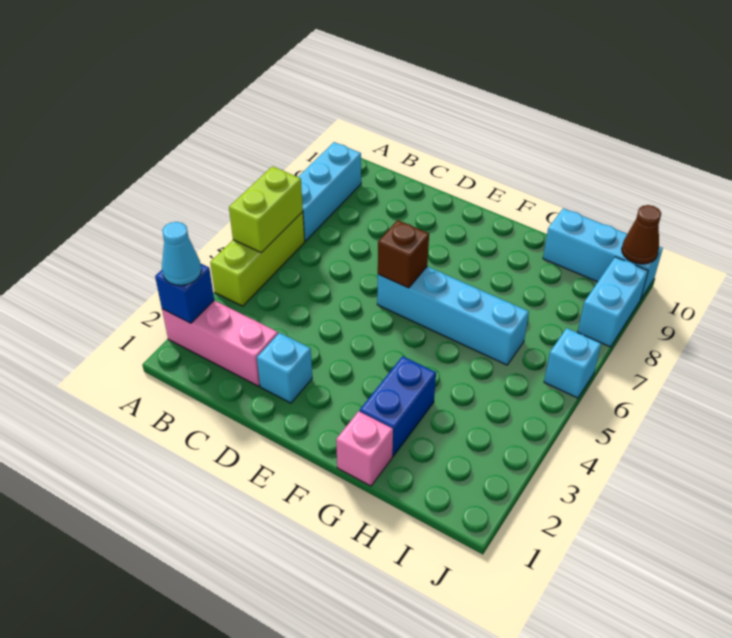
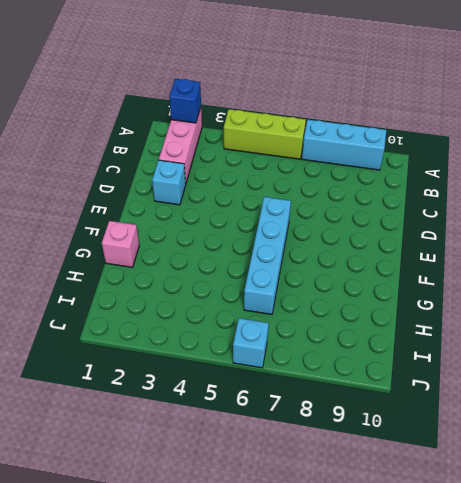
none -> blue 1x2 brick [360,356,436,456]
none -> cyan 1x3 brick [543,208,663,300]
none -> cyan 1x2 brick [578,257,648,347]

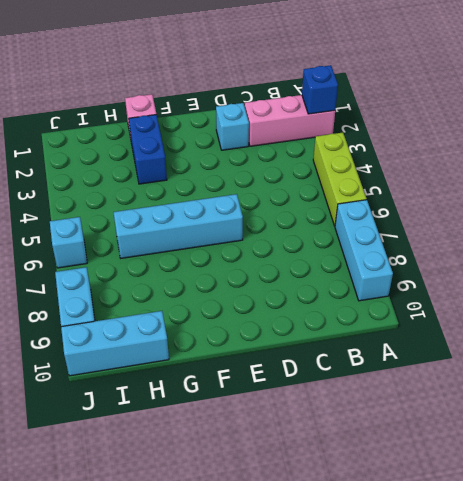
none -> lime 1x2 brick [229,166,303,253]
none -> brown 1x1 brick [378,220,429,288]
none -> brown 1x1 cone [622,205,661,264]

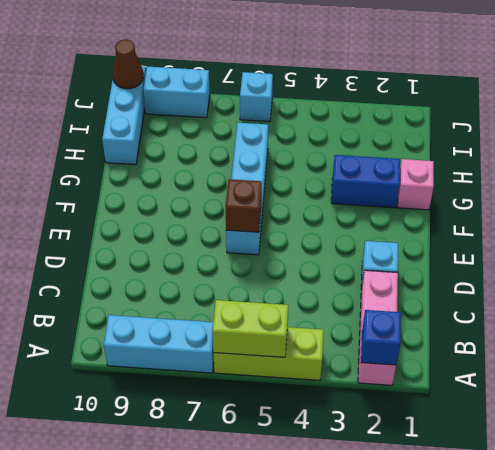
none -> cyan 1x1 cone [162,222,201,285]

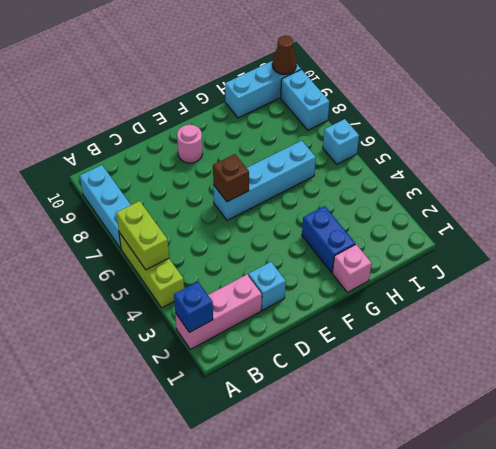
pink 1x1 round brick [177,125,202,163] -> none
none -> cyan 1x1 cone [162,222,201,285]

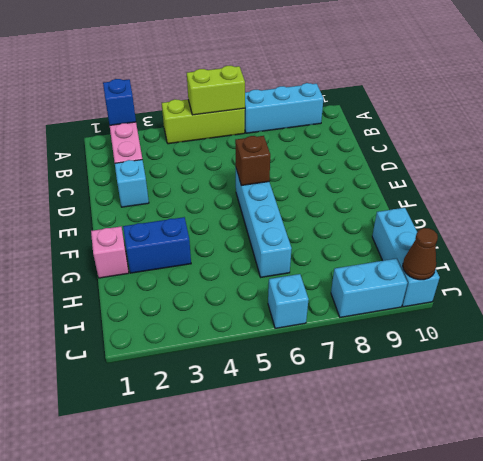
none -> cyan 1x1 cone [162,222,201,285]

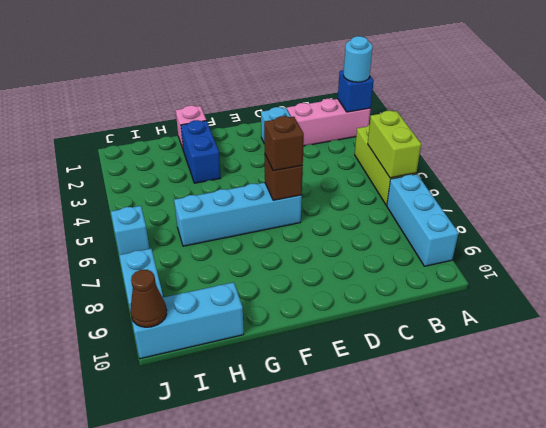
cyan 1x1 round brick [343,36,373,82] -> cyan 1x1 cone [162,222,201,285]
brown 1x1 brick [264,116,304,171] -> none

